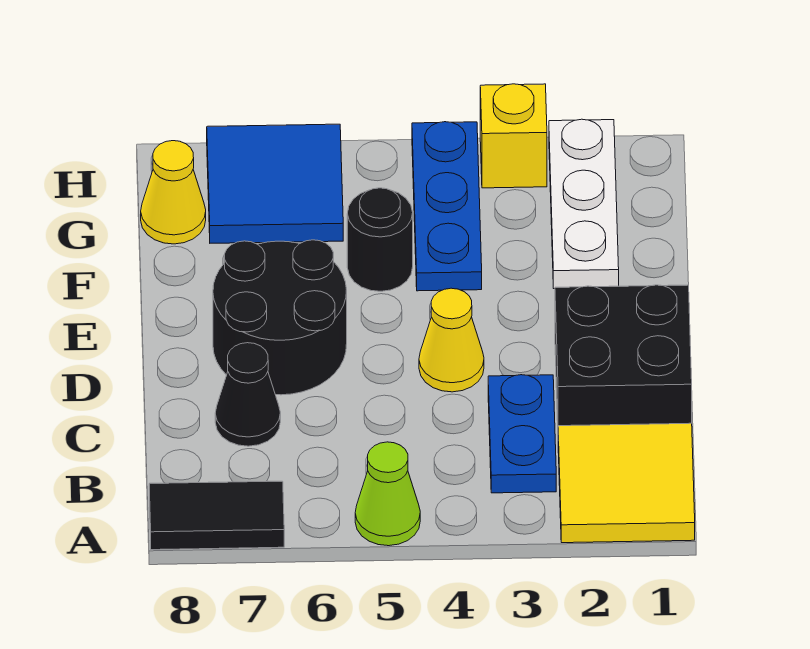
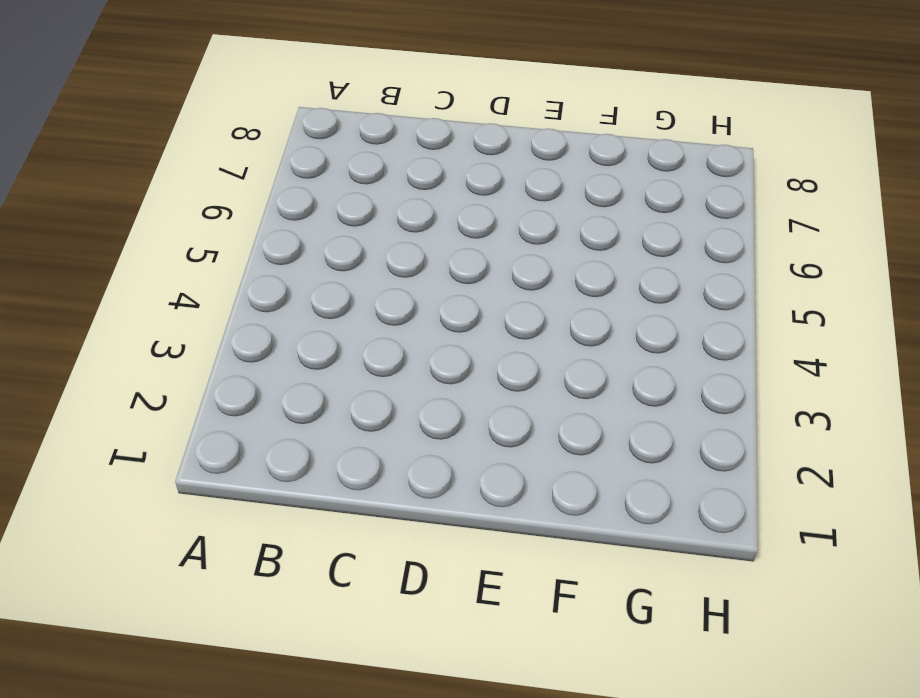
none -> yellow 2x2 tile [558,423,695,543]
none -> lime 1x1 cone [355,442,420,546]
none -> black 1x2 tile [149,481,284,550]

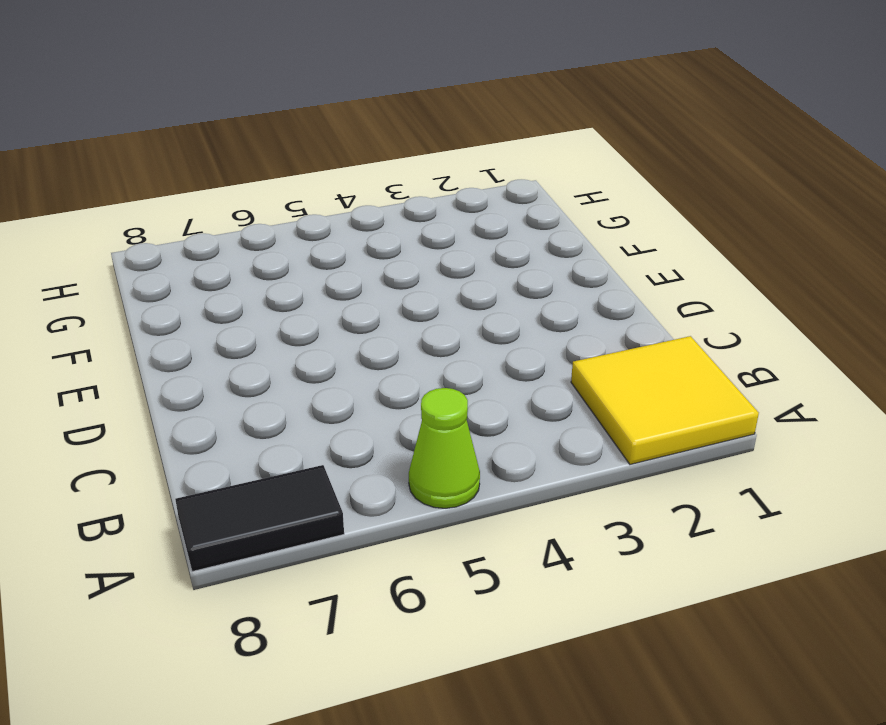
none -> blue 1x2 plate [488,375,556,493]
none -> black 2x2 brick [555,285,692,426]
none -> black 1x1 cone [215,343,280,446]

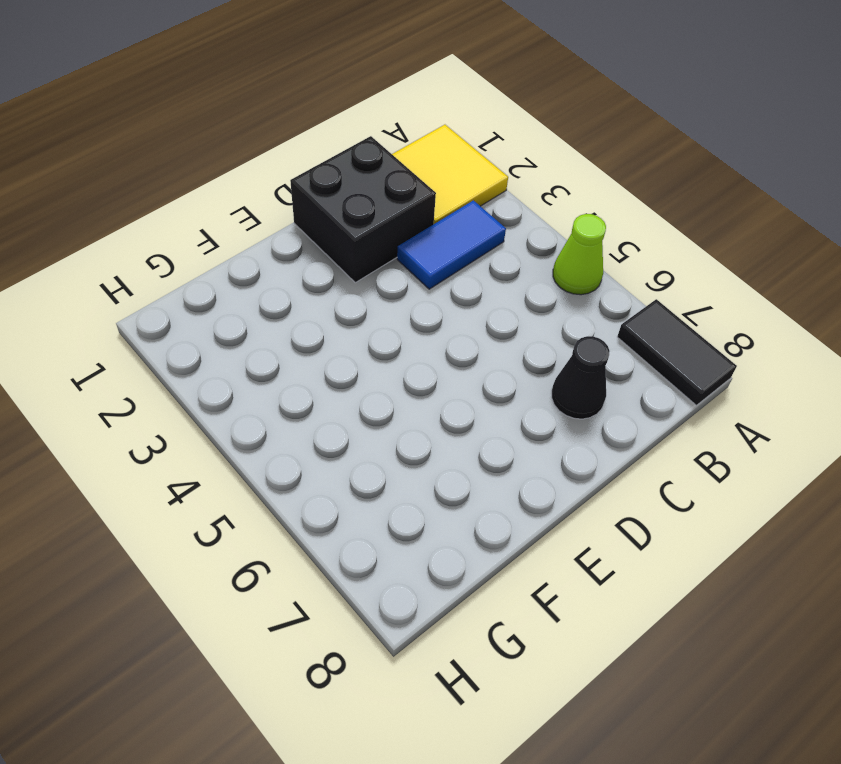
blue 1x2 tile [397,200,506,289] -> blue 1x2 plate [488,375,556,493]
none -> yellow 1x1 cone [419,288,484,392]
none -> black 2x2 round brick [213,240,347,395]
none -> white 1x3 plate [549,119,619,289]

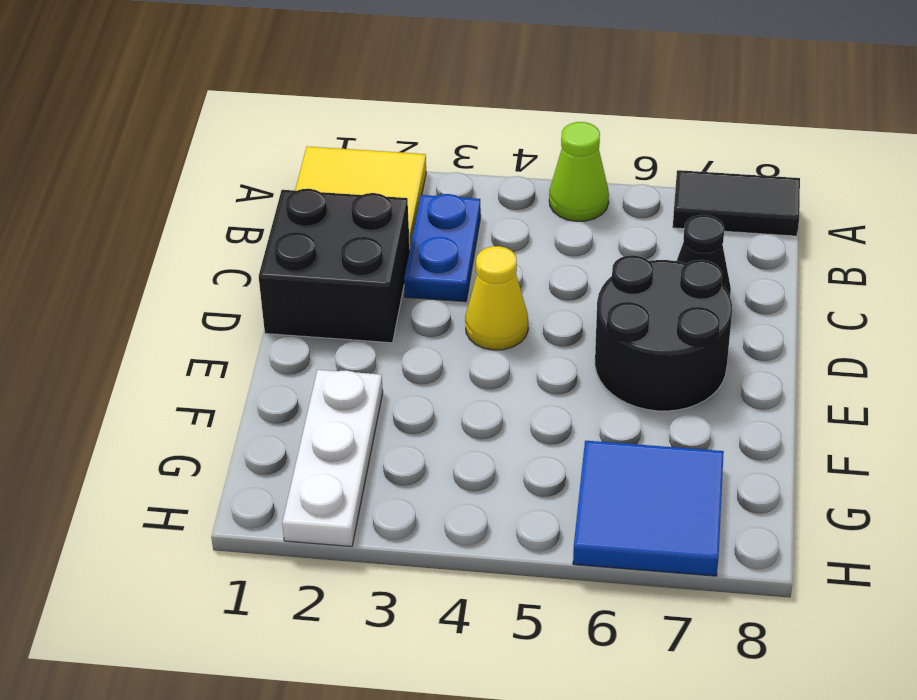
none -> blue 1x3 plate [412,122,482,291]
none -> black 1x1 round brick [347,188,413,291]
none -> yellow 1x1 cone [141,141,206,244]

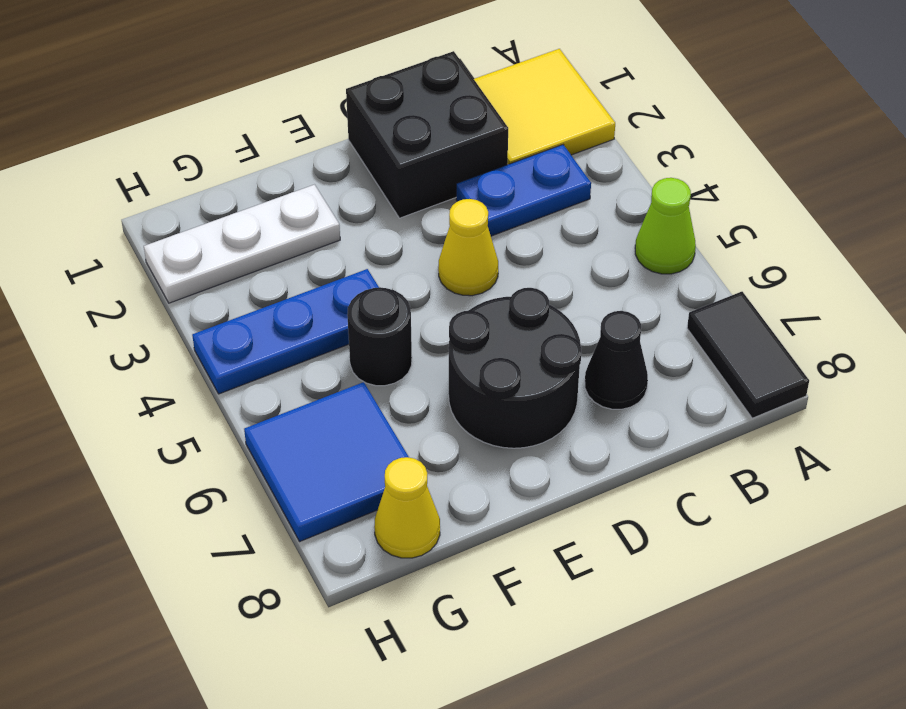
none -> yellow 1x1 brick [480,84,547,188]

